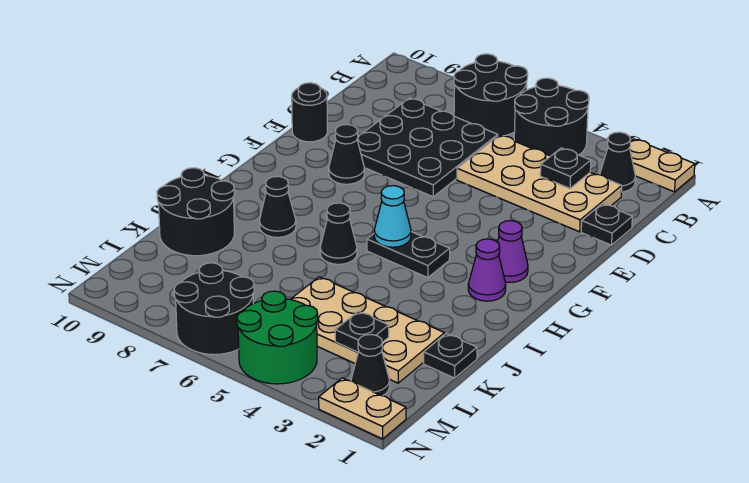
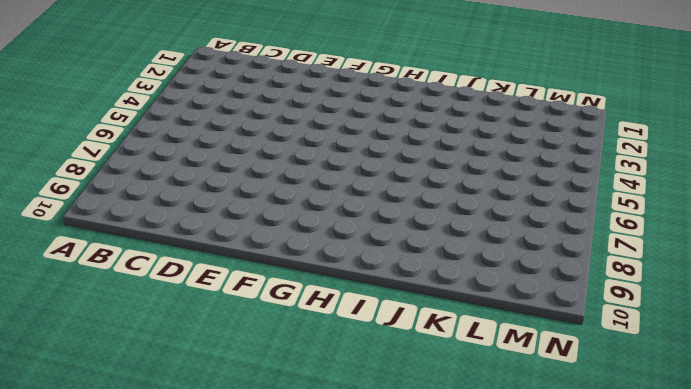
none -> tan 1x2 plate [630,139,695,192]
none -> black 2x2 round brick [514,78,589,156]
none -> black 2x2 round brick [454,54,528,136]

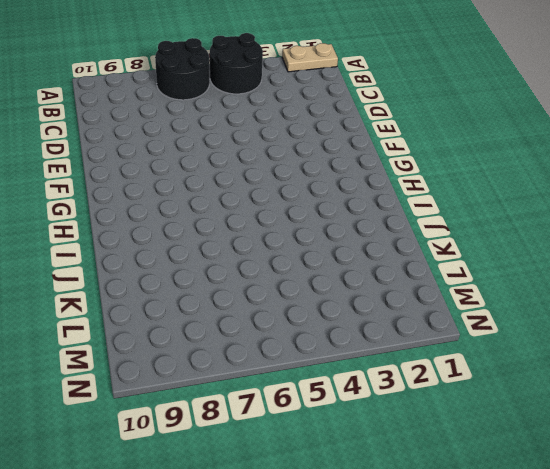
none -> black 1x1 cone [600,132,635,192]
none -> tan 2x4 plate [457,135,622,232]
none -> black 3x3 plate [357,98,498,197]

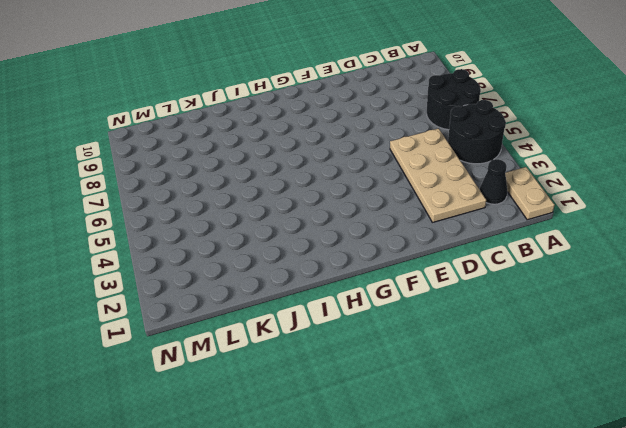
none -> black 3x3 plate [357,98,498,197]
none -> black 1x1 plate [581,204,632,245]
none -> black 1x1 round brick [292,83,327,142]

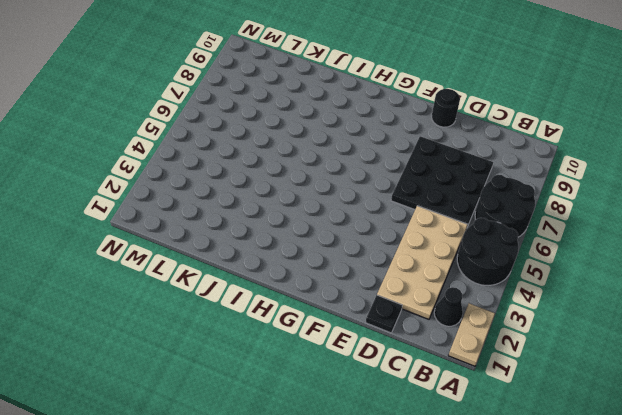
none -> black 1x1 cone [329,124,364,184]
none -> purple 1x1 cone [498,221,528,282]
none -> purple 1x1 cone [468,239,506,301]

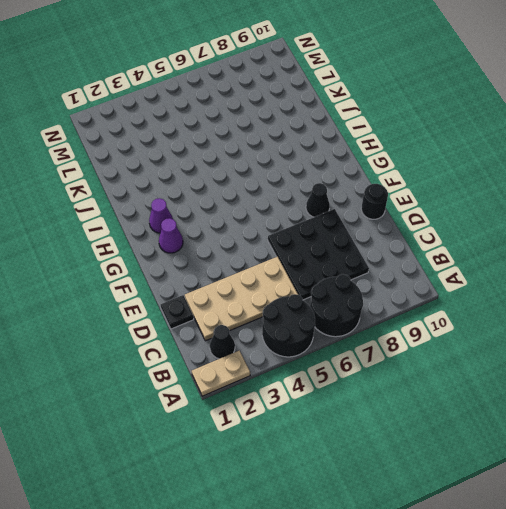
none -> black 1x2 plate [367,232,450,278]
none -> black 1x1 cone [320,203,357,264]
none -> black 1x1 cone [259,176,296,237]

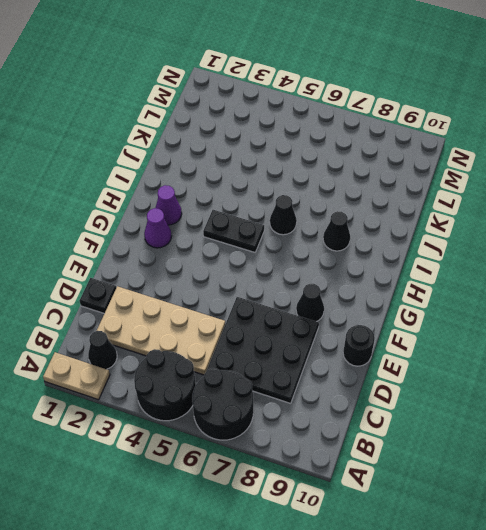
none -> black 2x2 round brick [157,168,234,256]
none -> black 1x1 plate [424,334,477,378]
none -> tan 2x4 plate [290,277,445,383]

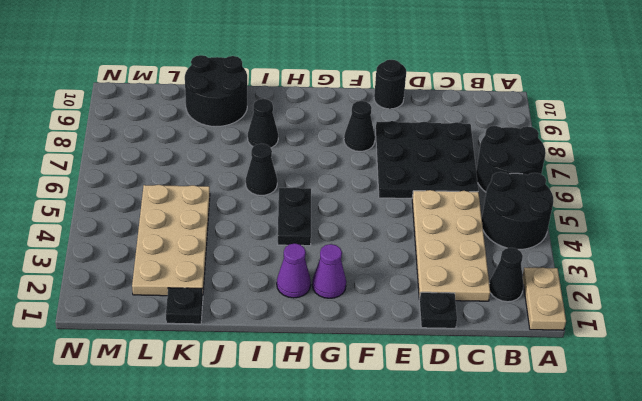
none -> black 1x1 cone [351,335,390,396]
none -> green 2x2 round brick [237,291,318,384]
none -> black 2x2 round brick [174,263,254,355]

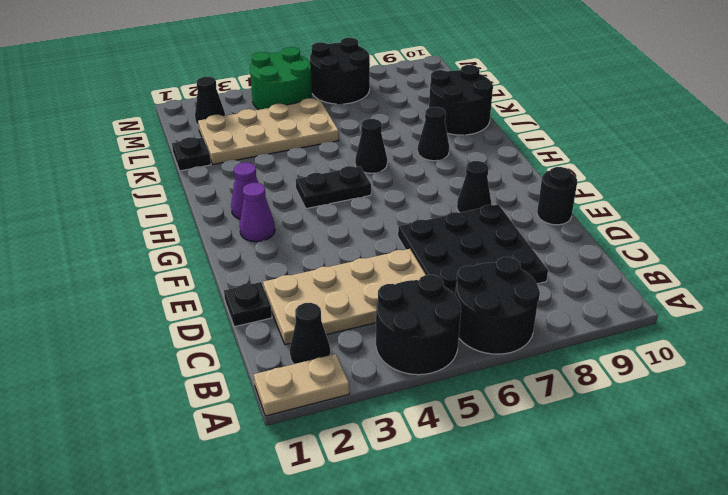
none -> tan 1x2 plate [319,378,406,439]
none -> black 1x1 plate [540,148,591,188]
none -> cyan 1x1 cone [374,186,411,247]

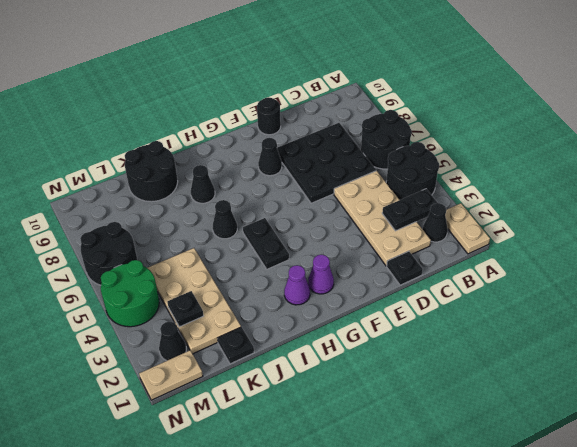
black 1x2 plate [382,189,437,231] -> black 1x1 plate [540,148,591,188]
tan 1x2 plate [139,350,203,400] -> tan 1x2 plate turned to [319,378,406,439]
none -> cyan 1x1 cone [374,186,411,247]

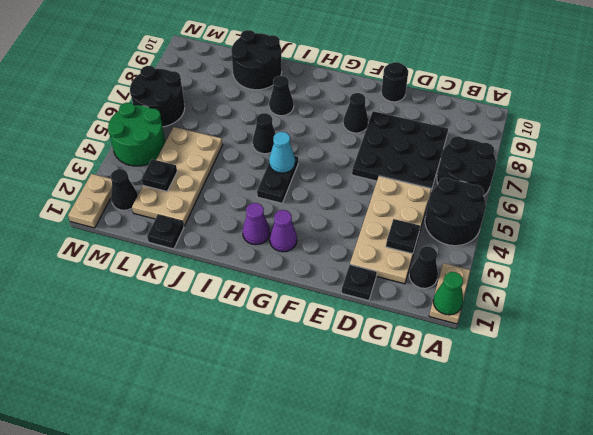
green 1x1 cone [433,272,463,315] -> none

